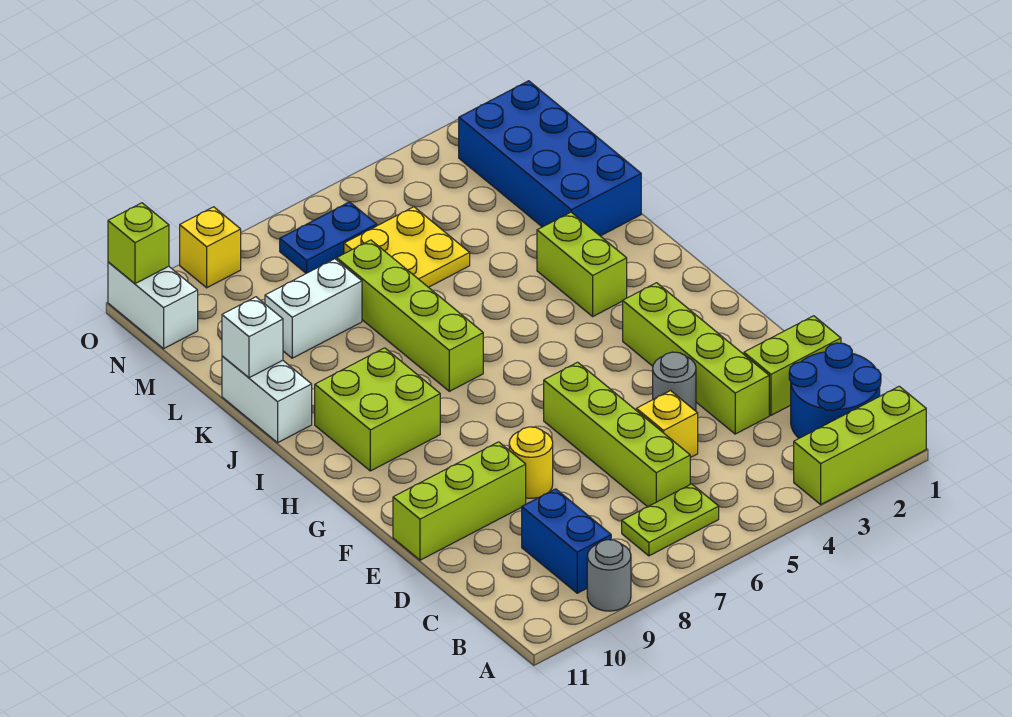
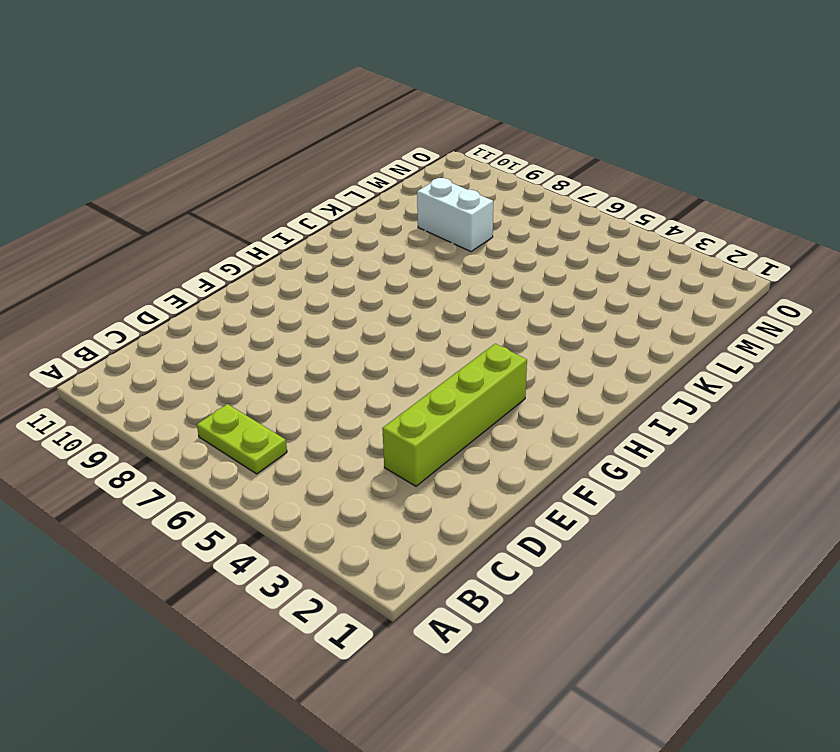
none -> lime 1x3 brick [794,386,926,504]
none -> grey 1x1 round brick [587,540,631,611]
none -> blue 2x2 round brick [789,343,881,438]

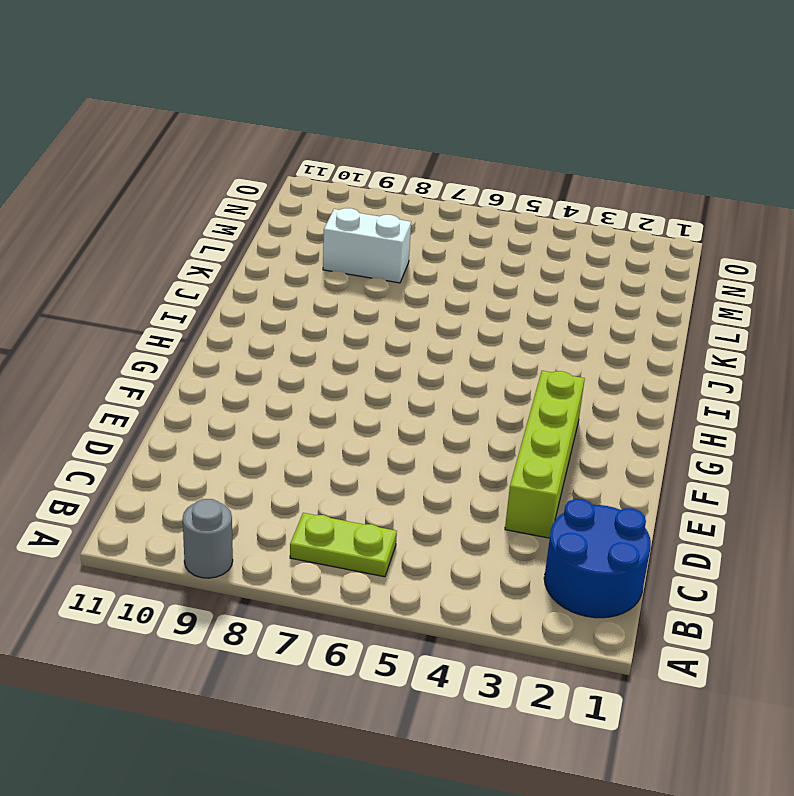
none -> lime 1x3 brick [794,386,926,504]
none -> blue 1x2 brick [522,489,611,593]
none -> lime 1x4 brick [544,362,690,507]

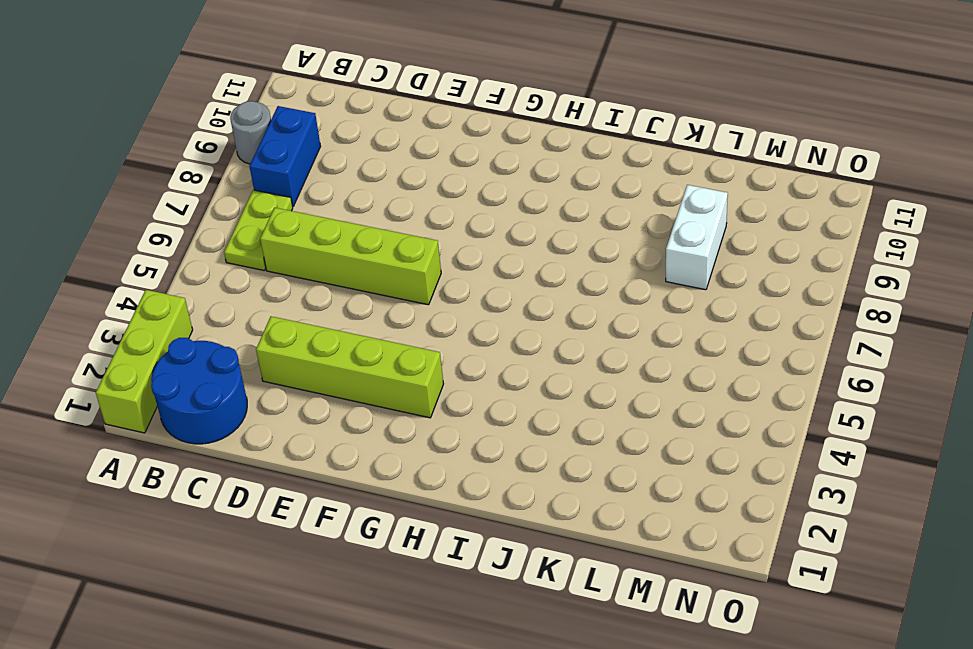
blue 1x2 brick [249,106,321,206] -> blue 1x2 brick turned to [522,489,611,593]
none -> lime 1x2 brick [744,316,841,415]
none -> yellow 1x1 brick [636,391,698,458]
none -> grey 1x1 round brick [653,352,696,411]

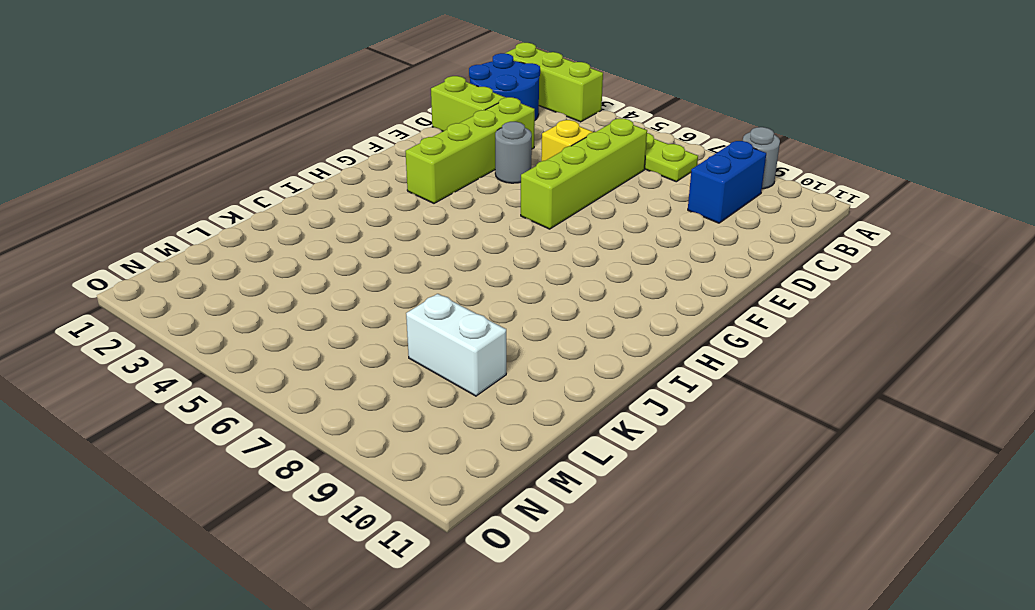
none -> yellow 1x1 round brick [509,427,553,498]
none -> lime 1x3 brick [393,442,526,560]
none -> lime 2x2 brick [315,348,440,471]

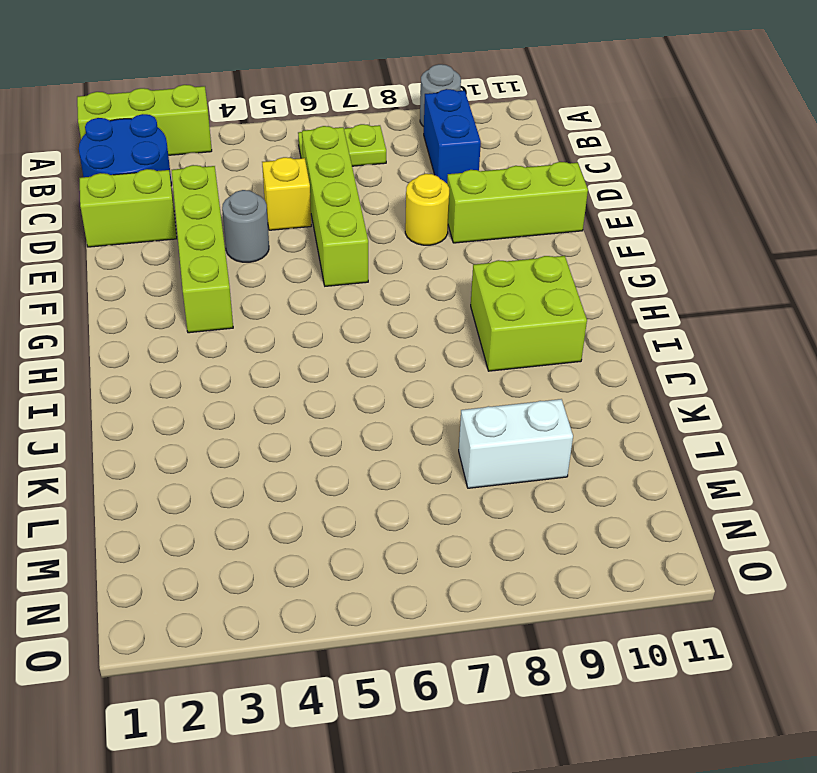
none -> lime 1x2 brick [537,212,627,316]
none -> lime 1x4 brick [337,240,483,391]
none -> white 1x2 brick [222,356,312,443]

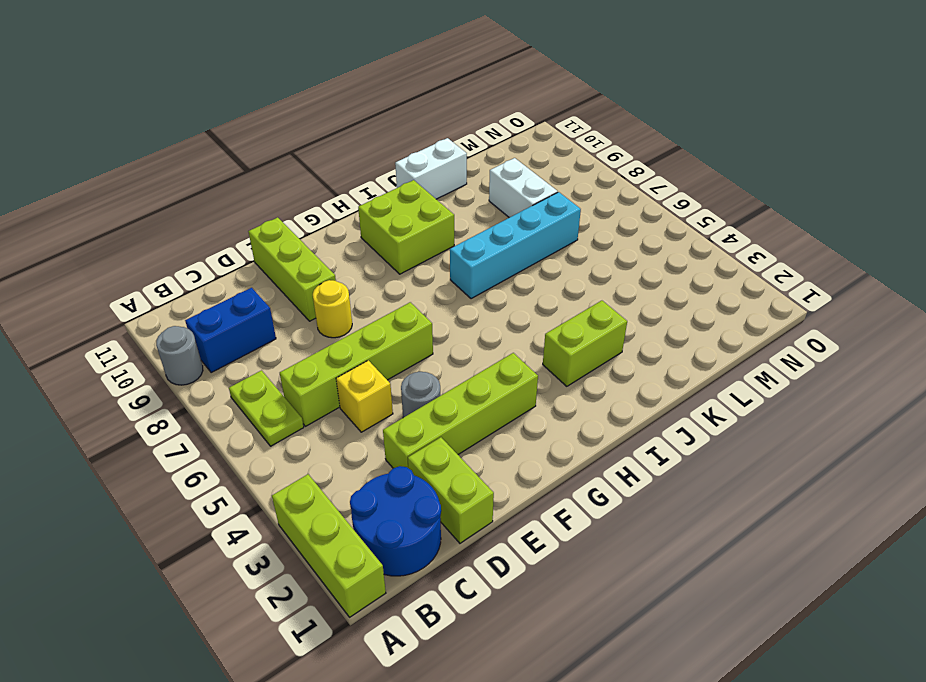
cyan 1x4 brick [450,192,581,299] -> lime 1x4 brick [337,240,483,391]
none -> blue 2x4 brick [459,81,641,236]
none -> yellow 2x2 plate [344,207,470,287]
none -> blue 1x2 plate [280,202,377,273]

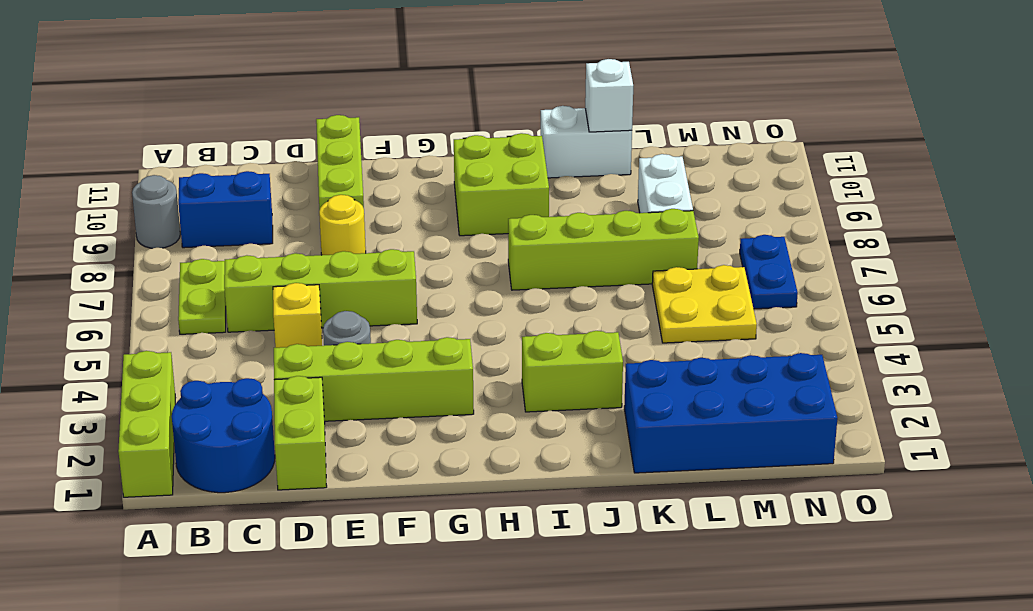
none -> white 1x2 brick [108,262,198,349]
none -> yellow 1x1 brick [180,207,241,288]
none -> lime 1x1 brick [108,203,169,284]

